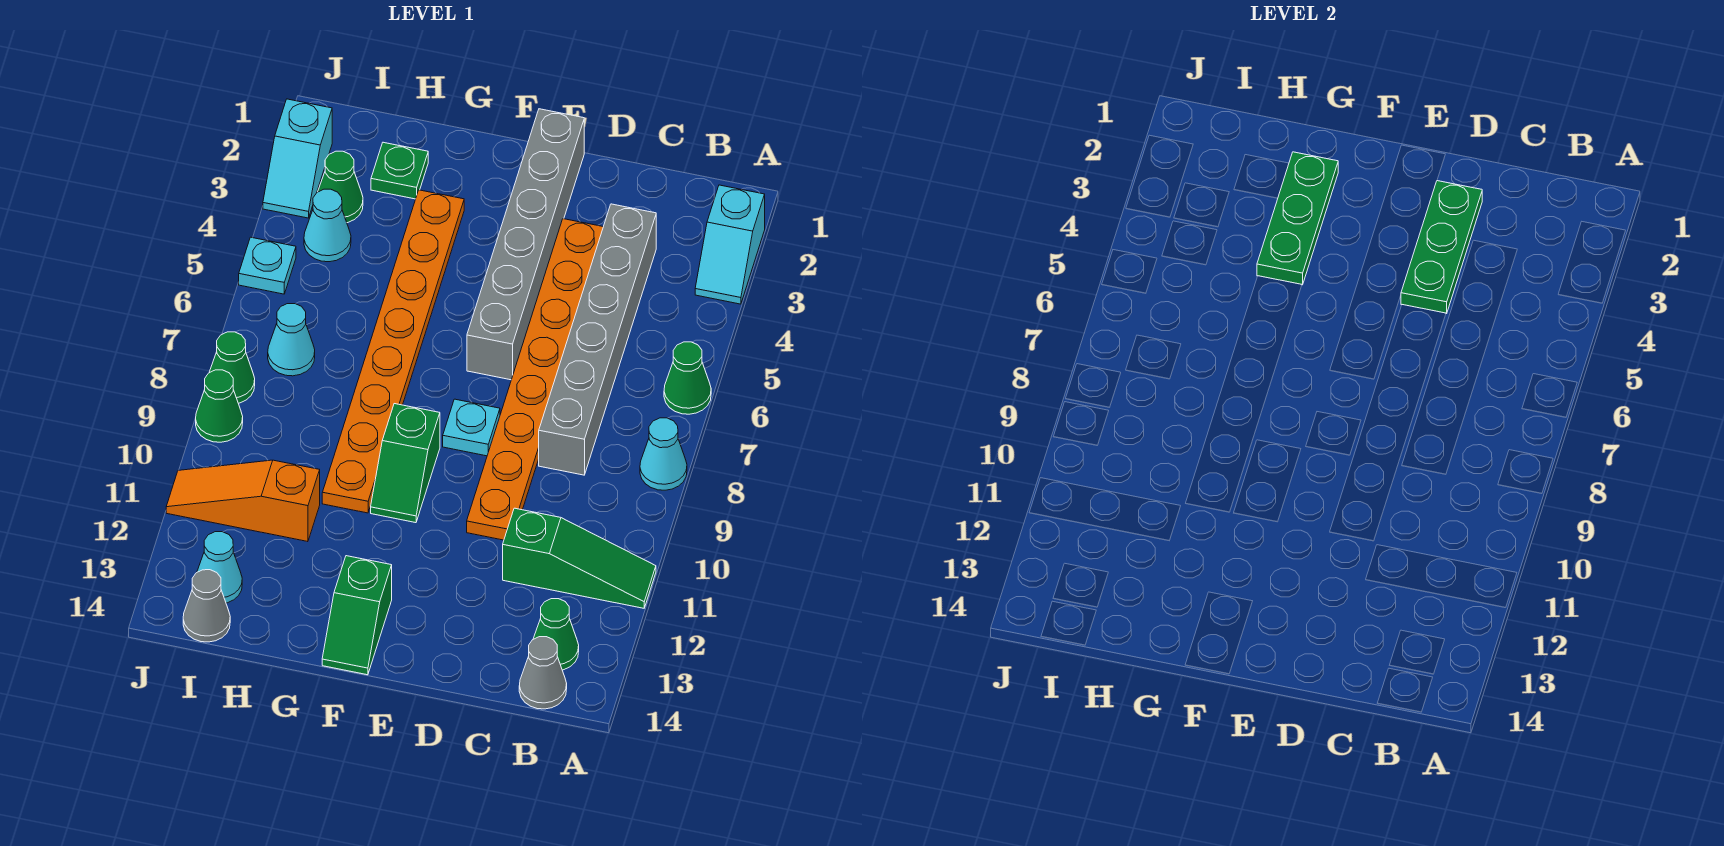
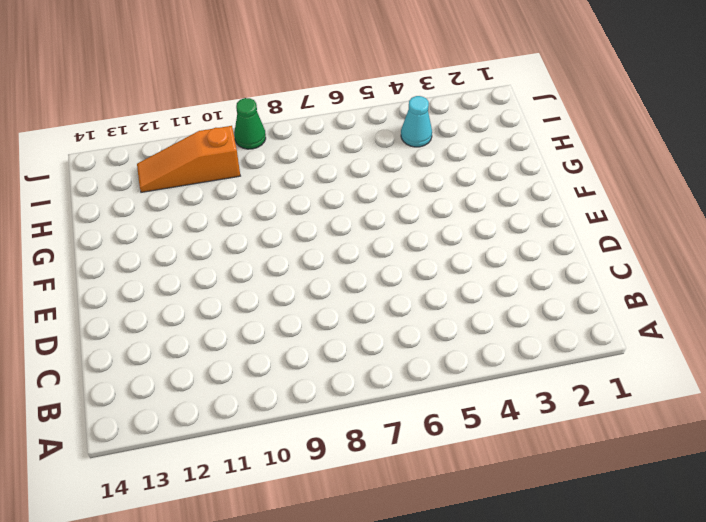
orange 1x3 slope [137,126,240,192] -> orange 1x3 slope turned to [166,460,320,542]
none -> cyan 1x2 slope [695,185,765,304]
none -> green 1x1 cone [664,342,711,414]
none -> cyan 1x1 cone [640,418,687,490]

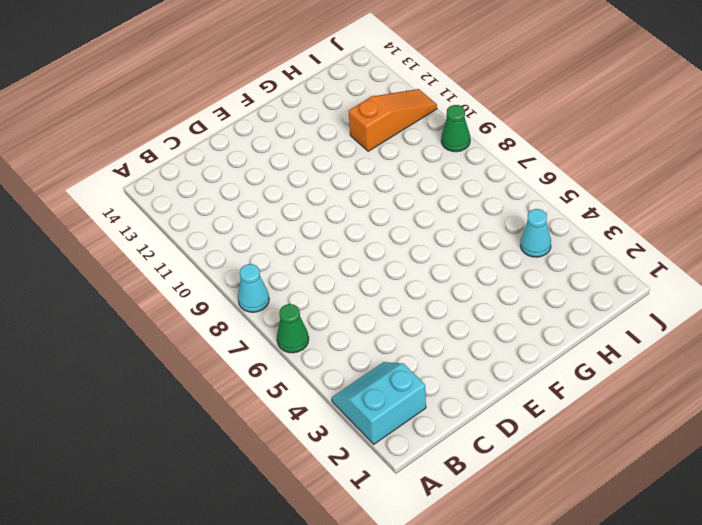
cyan 2x2 slope [332,362,426,444] -> cyan 1x2 slope [695,185,765,304]
none -> green 1x3 slope [503,508,656,608]
none -> green 1x1 cone [533,599,579,670]
none -> grey 1x1 cone [519,637,567,709]

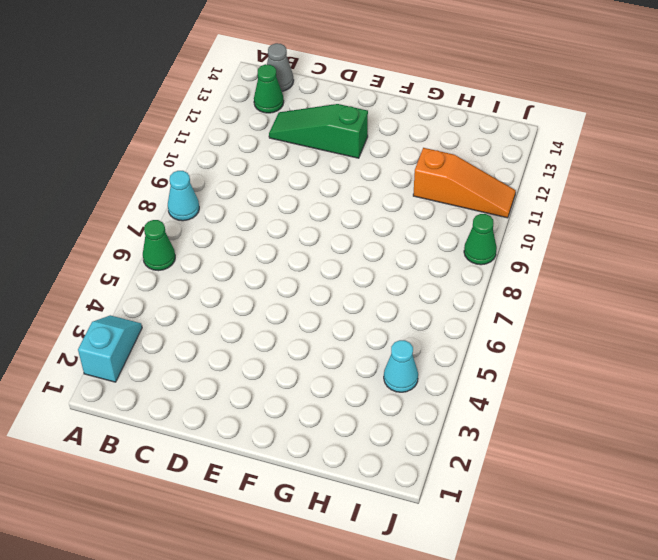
green 1x3 slope [269,104,368,158] -> green 1x3 slope moved to [503,508,656,608]
none -> grey 1x6 brick [539,204,656,475]
none -> orange 1x8 plate [467,219,603,540]
none -> grey 1x6 brick [467,109,584,380]

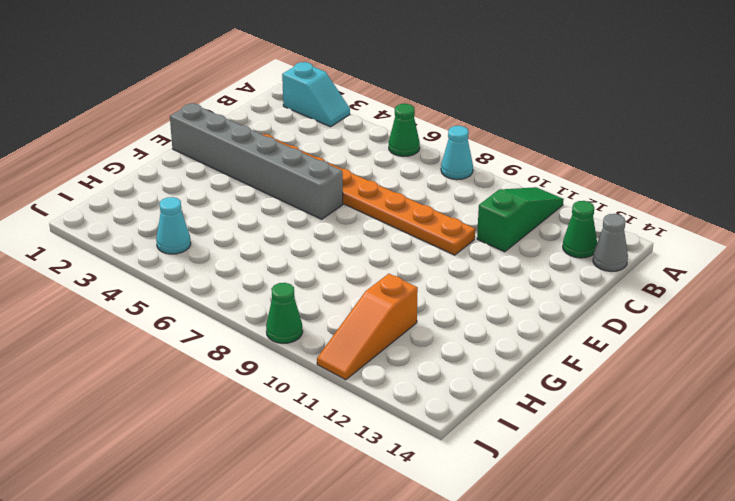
none -> grey 1x6 brick [539,204,656,475]
none -> cyan 1x1 plate [443,399,500,456]
none -> green 1x2 slope [371,404,440,523]

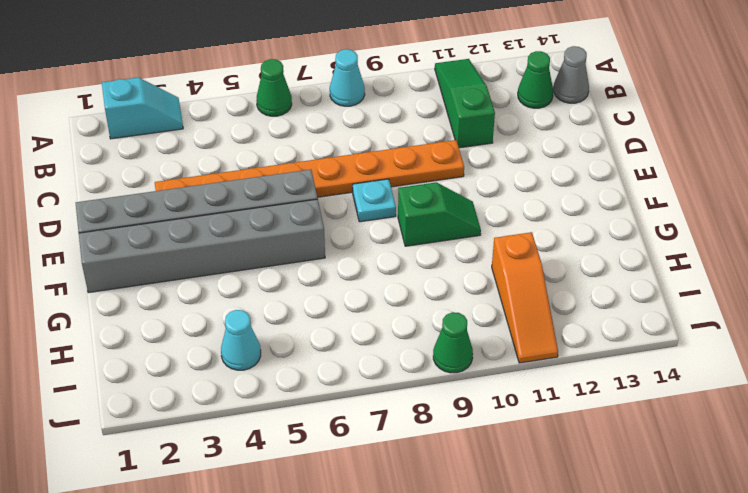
grey 1x6 brick [79,199,325,293] -> grey 1x6 brick moved to [539,204,656,475]
none -> green 1x2 slope [322,556,392,675]
none -> orange 1x8 plate [322,190,464,513]
none -> green 1x1 plate [371,142,428,199]

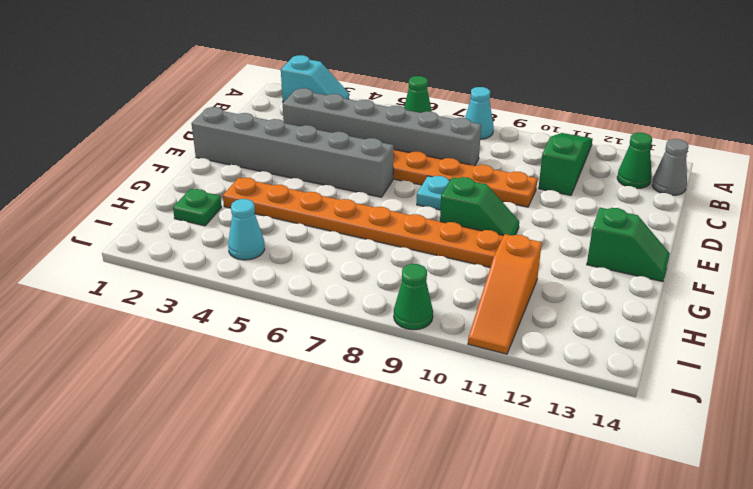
none -> green 1x1 cone [318,151,363,223]
none -> cyan 1x1 cone [268,304,315,376]
none -> cyan 1x1 cone [197,532,242,603]

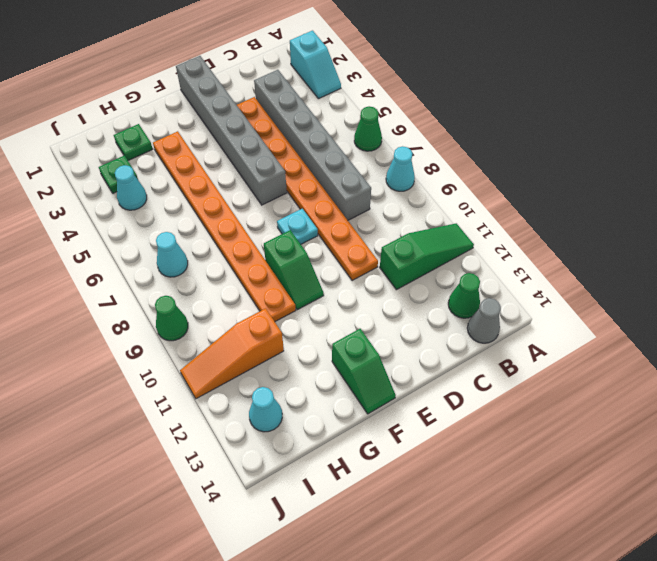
green 1x1 plate [99,156,138,193] -> green 1x1 cone [318,151,363,223]
none -> grey 1x1 cone [183,570,230,642]
none -> cyan 1x2 slope [263,99,332,218]
none -> cyan 1x1 plate [239,237,296,294]

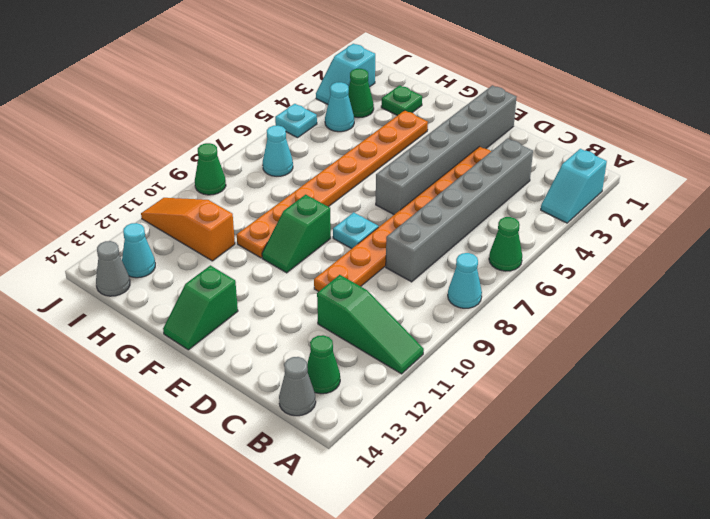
none -> green 1x1 cone [209,332,255,403]
none -> green 1x3 plate [1401,181,1482,314]
none -> green 1x3 plate [1257,152,1338,285]

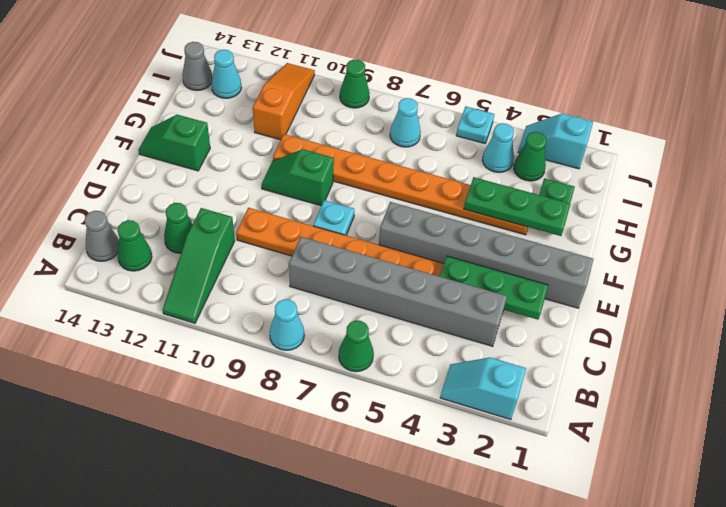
green 1x1 cone [164,203,192,253] -> green 1x1 cone moved to [209,332,255,403]

